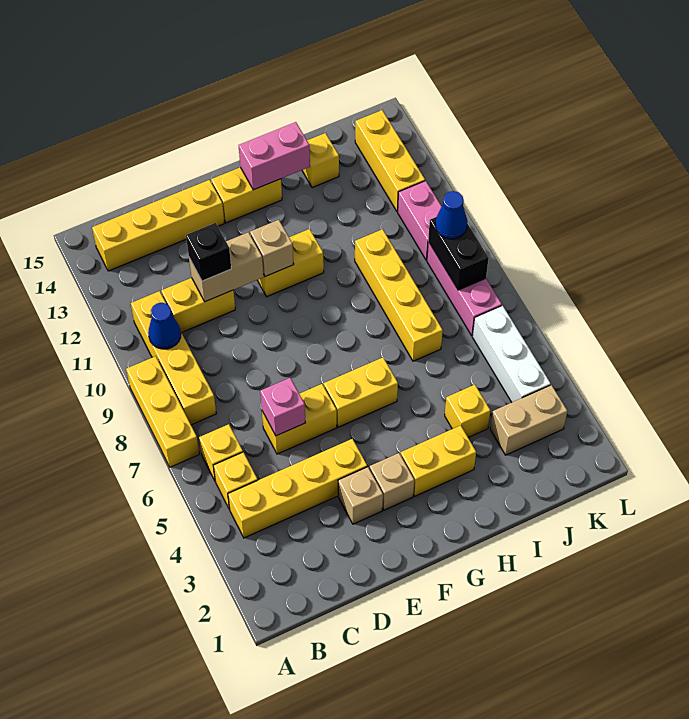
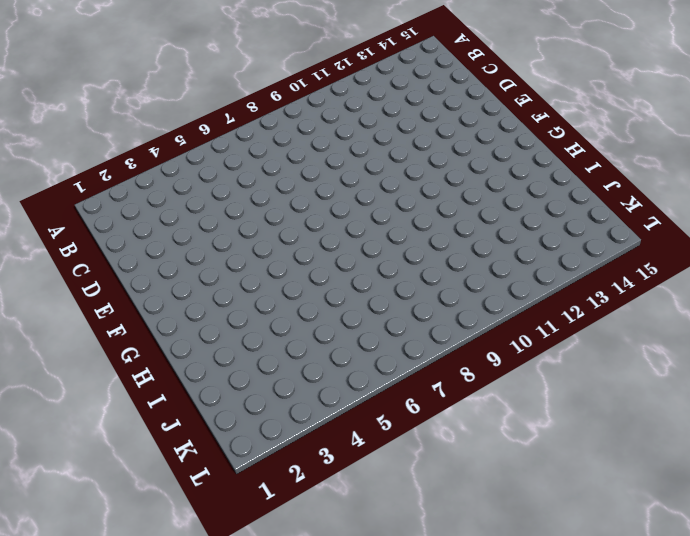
none -> yellow 1x3 brick [126,356,199,467]
none -> yellow 1x4 brick [228,439,367,538]
none -> yellow 1x1 brick [213,452,258,509]
none -> yellow 1x1 brick [199,424,243,481]

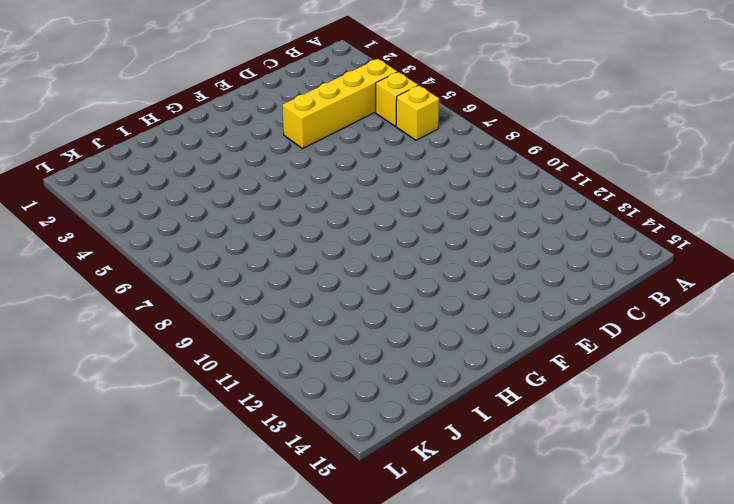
none -> yellow 1x3 brick [126,356,199,467]
none -> yellow 1x4 brick [131,291,216,425]
none -> yellow 1x4 brick [92,180,224,271]
none -> yellow 1x2 brick [161,278,235,333]

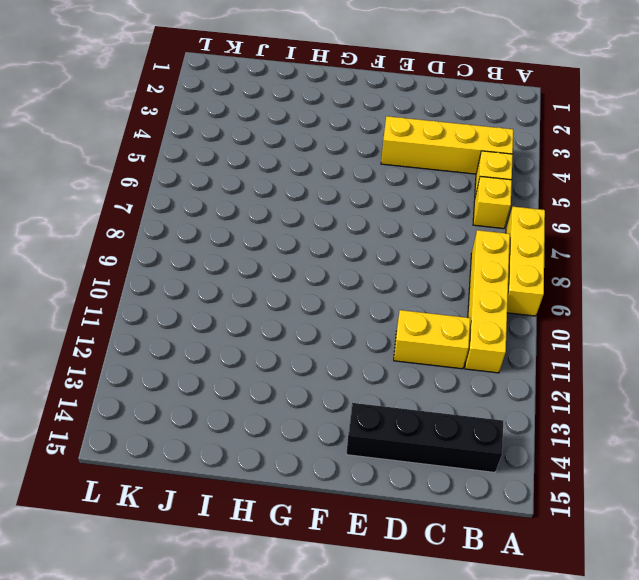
black 1x4 brick [347,403,503,472] -> yellow 1x4 brick [92,180,224,271]
none -> yellow 1x2 brick [262,384,337,454]
none -> tan 1x1 brick [338,467,383,524]
none -> tan 1x1 brick [369,453,414,510]
none -> yellow 1x2 brick [324,357,398,427]

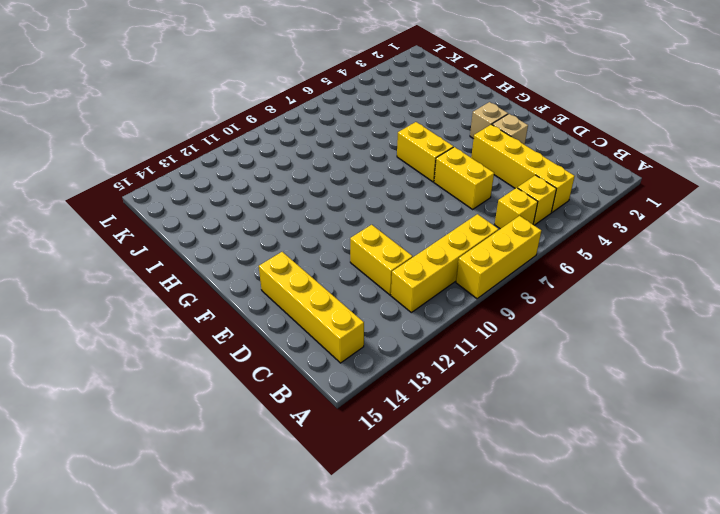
none -> yellow 1x2 brick [257,229,324,297]
none -> yellow 1x2 brick [211,167,282,223]
none -> yellow 1x2 brick [401,425,476,496]
none -> yellow 1x1 brick [445,385,490,437]

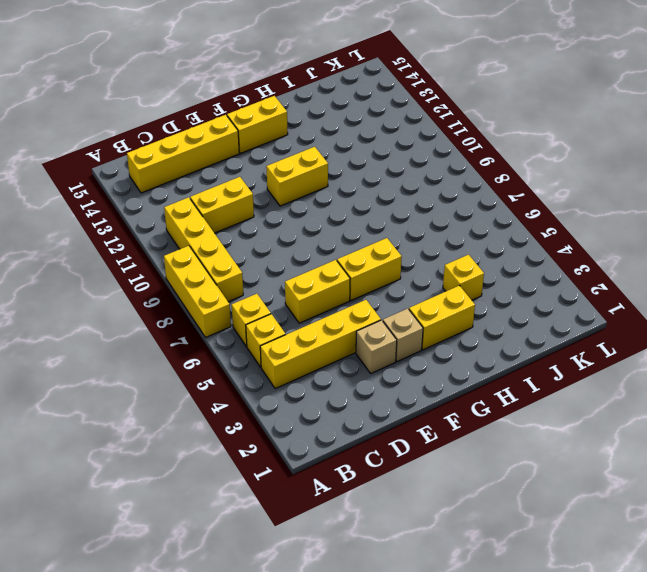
none -> yellow 1x4 brick [355,229,443,361]
none -> yellow 1x1 brick [302,133,339,188]
none -> tan 1x2 brick [490,385,567,455]
none -> white 1x3 brick [472,306,551,402]

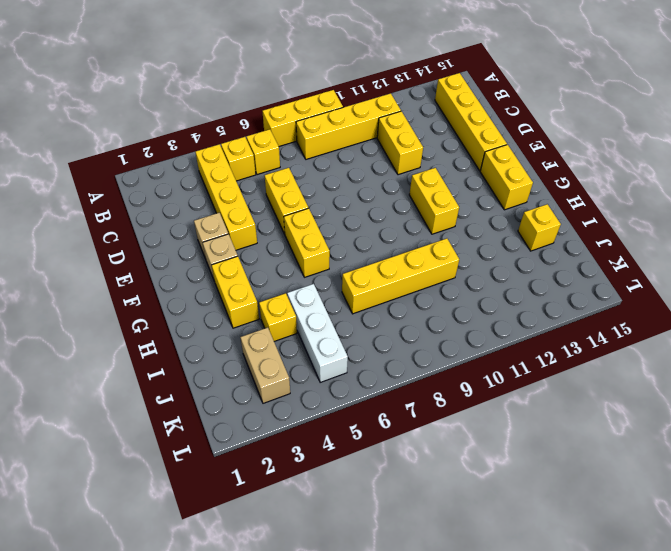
white 1x3 brick [287,284,348,382] -> white 1x3 brick turned to [472,306,551,402]
none -> pink 1x3 brick [427,242,502,336]
none -> pink 1x2 brick [398,181,442,260]
none -> yellow 1x3 brick [355,110,425,212]
none -> blue 1x1 cone [148,303,181,349]

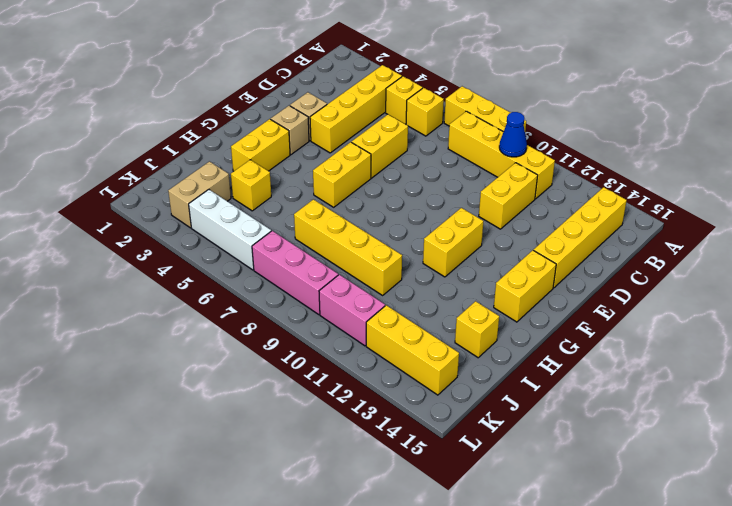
none -> pink 1x1 brick [260,378,305,436]
none -> tan 1x2 brick [189,232,264,302]
none -> tan 1x1 brick [250,220,294,277]
none -> pink 1x2 brick [239,122,310,190]

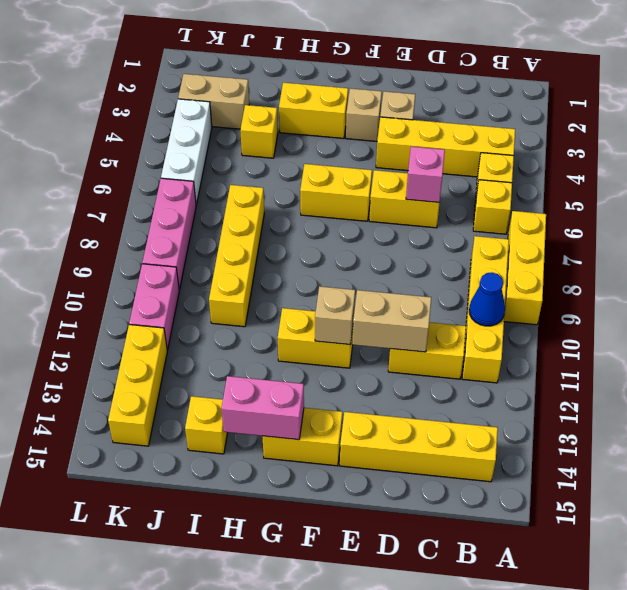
none -> black 1x2 brick [428,217,489,290]
none -> black 1x1 brick [186,223,231,281]
none -> blue 1x1 cone [435,191,467,239]

